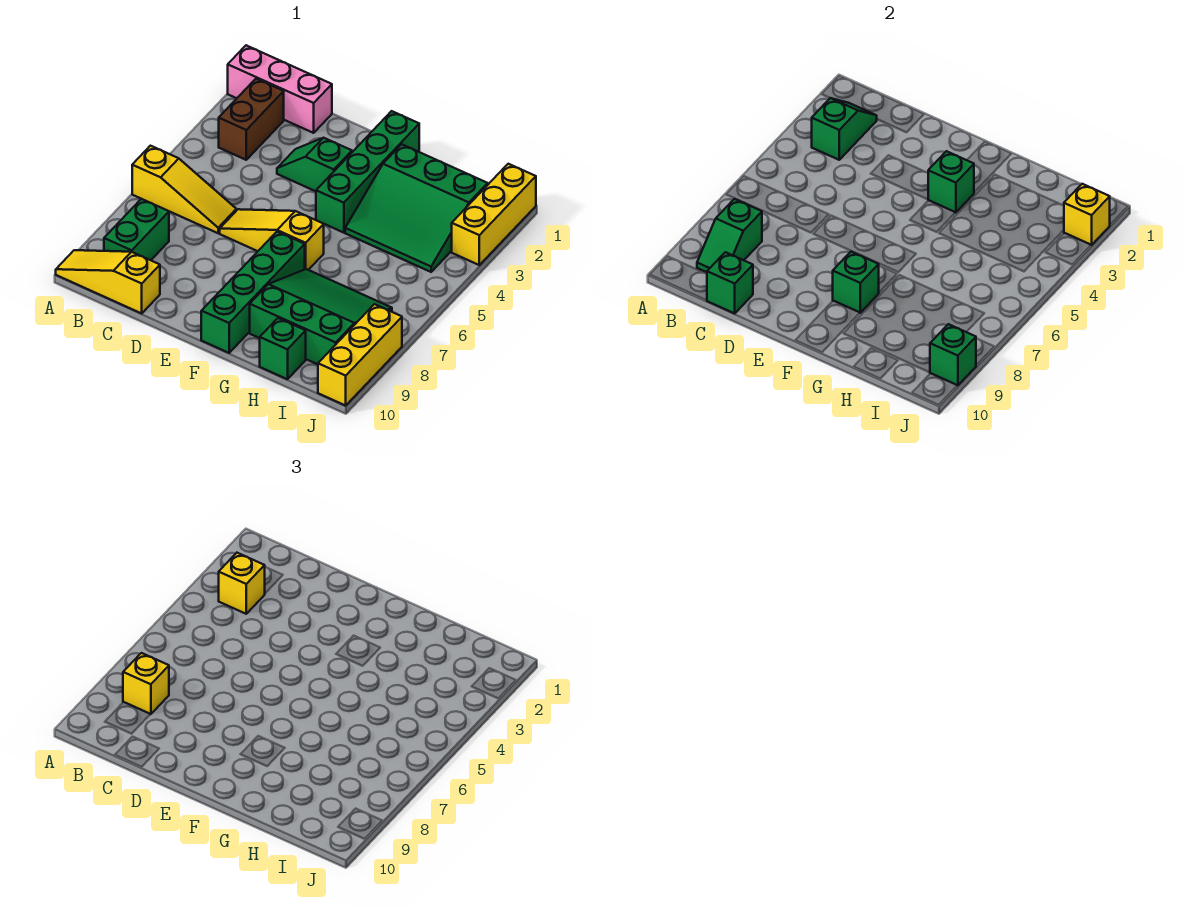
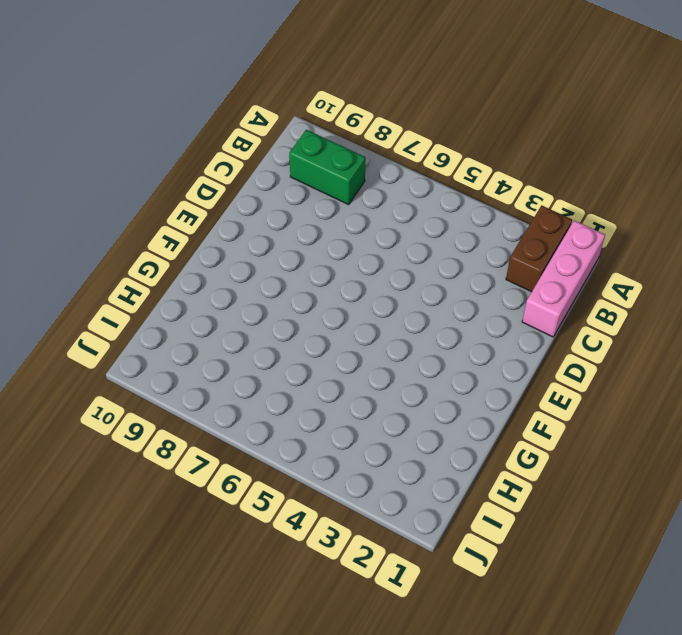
brown 1x2 brick [506,206,572,292] -> brown 1x2 brick turned to [219,79,284,160]
none -> yellow 1x3 slope [132,146,236,233]
none -> yellow 1x3 slope [56,250,160,313]
none -> green 1x2 slope [277,138,352,191]

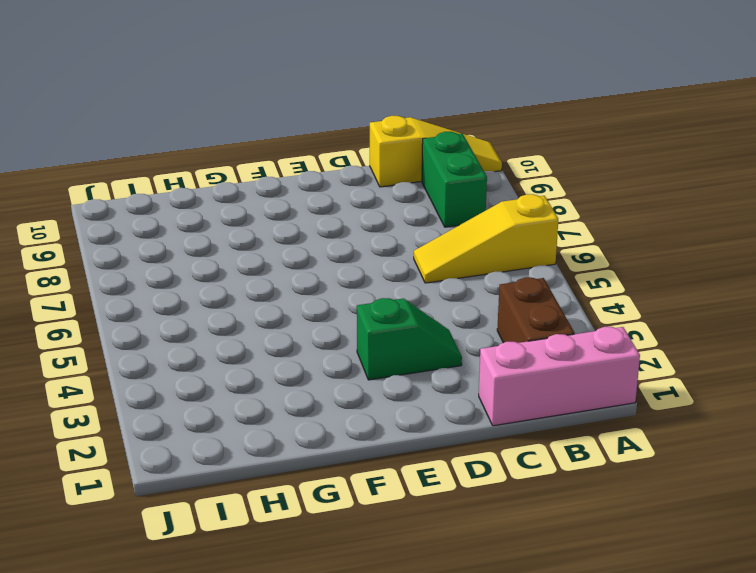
none -> yellow 1x3 slope [220,209,324,270]
none -> green 1x4 brick [316,111,419,233]
none -> green 1x4 brick [201,232,305,353]

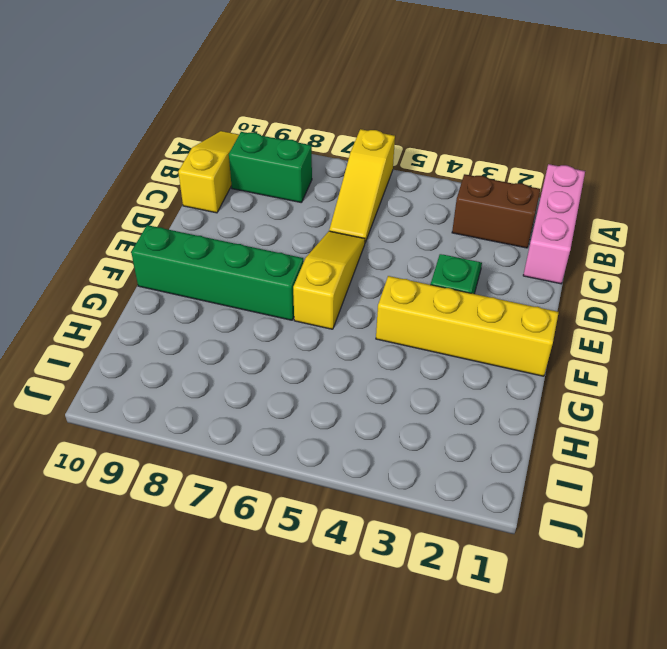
yellow 1x4 brick [376,276,559,376] -> green 1x4 brick [316,111,419,233]
none -> green 3x3 slope [345,144,488,272]
none -> green 3x3 slope [250,269,392,364]
none -> green 1x1 brick [260,318,306,379]

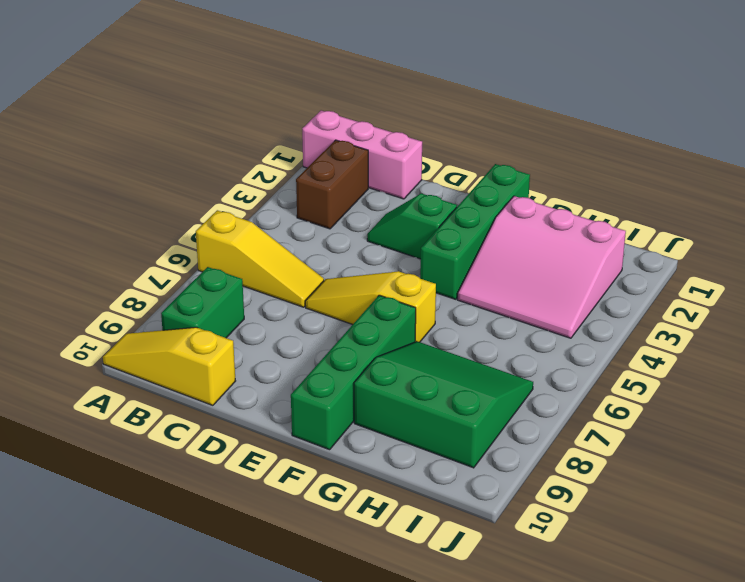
pink 3x3 slope [457,196,626,338] -> green 3x3 slope [345,144,488,272]
none -> green 1x1 brick [260,318,306,379]
none -> yellow 1x3 brick [452,164,536,265]
none -> yellow 1x3 brick [318,304,402,405]

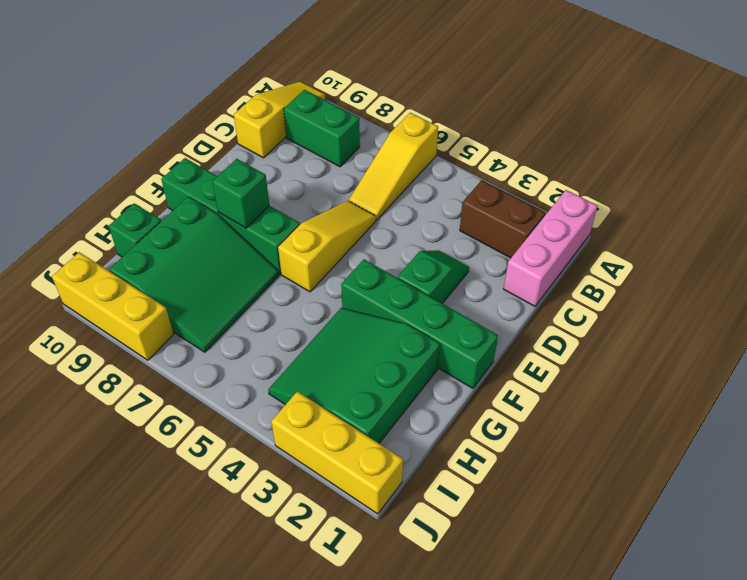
none -> green 1x2 slope [812,98,877,160]
none -> green 1x2 slope [697,199,762,272]
none -> green 1x1 brick [707,252,753,313]

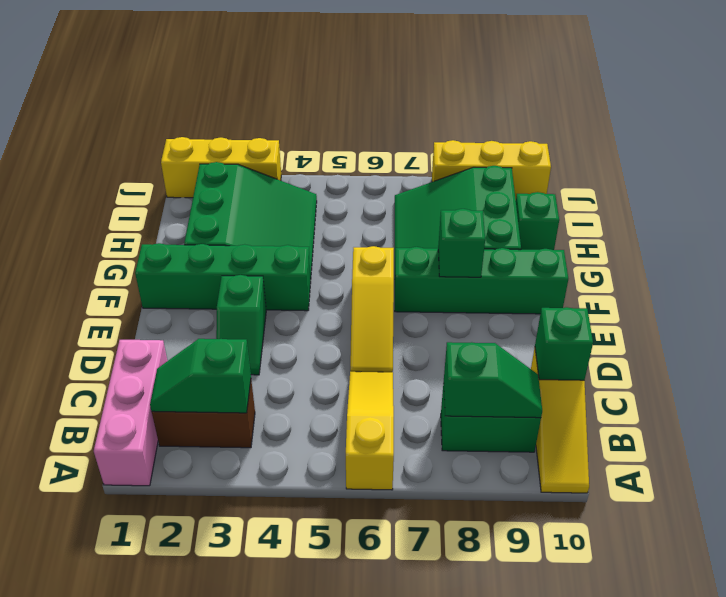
none -> green 1x1 brick [928,151,974,213]
none -> yellow 1x1 brick [1064,184,1110,245]
none -> green 1x1 brick [930,324,976,386]

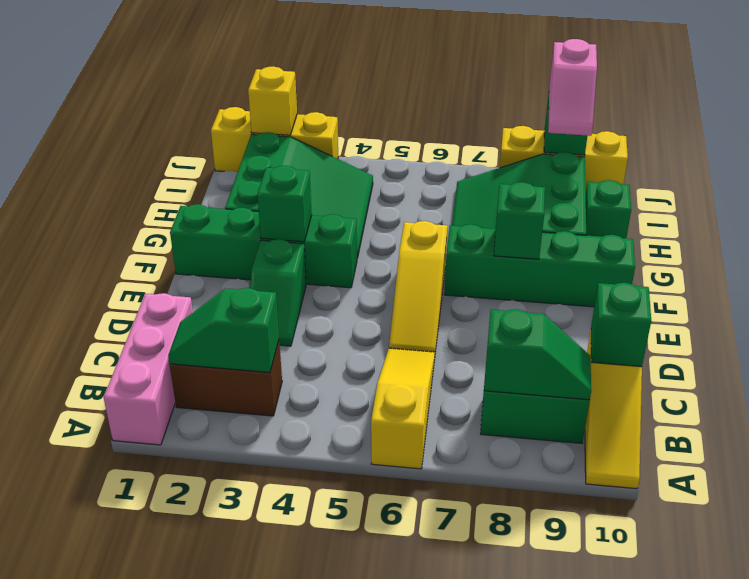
pink 1x2 slope [548,39,597,136] -> none
none -> yellow 1x1 brick [219,553,265,614]
none -> yellow 1x1 brick [123,653,169,714]

